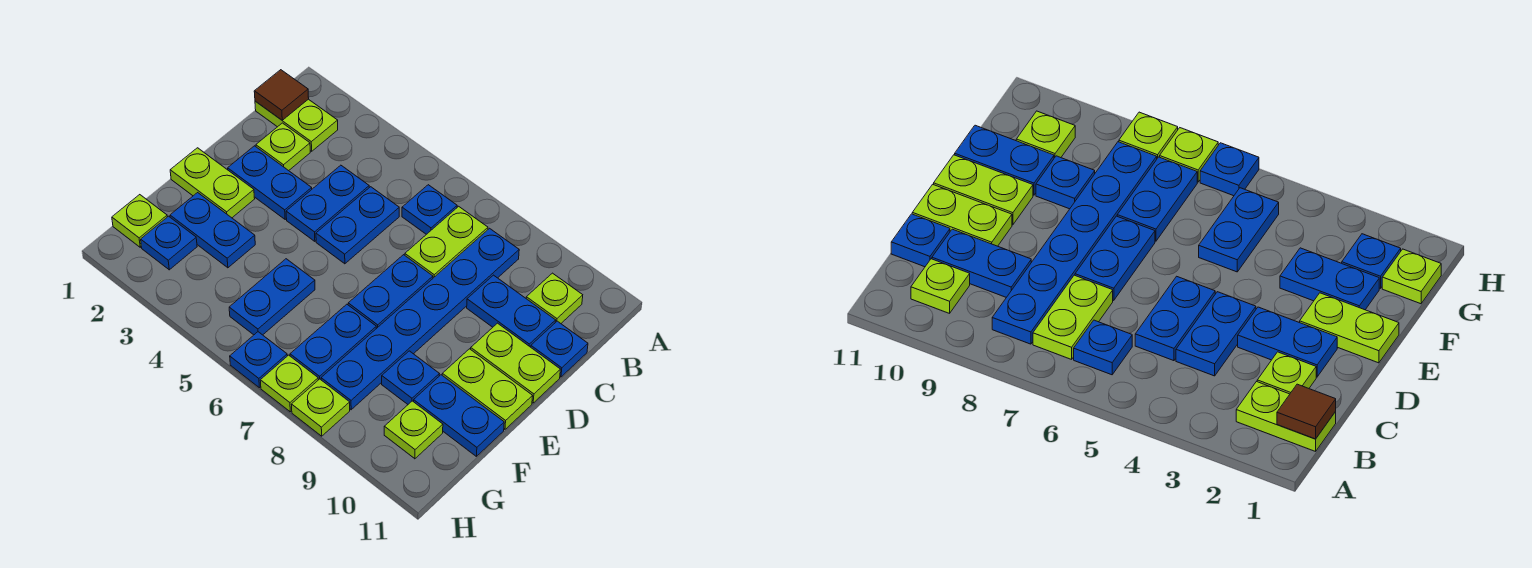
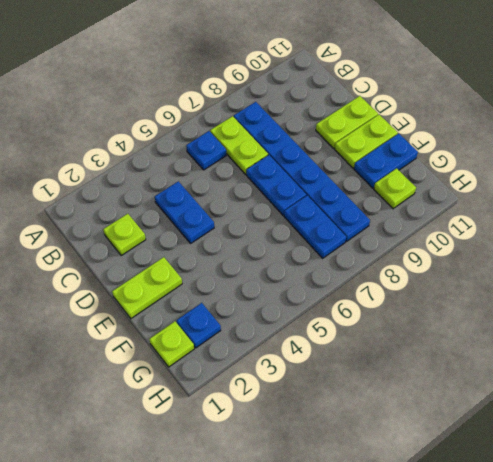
none -> lime 1x2 plate [255,99,338,151]
none -> lime 1x1 plate [526,273,583,323]
none -> blue 1x2 plate [316,187,399,264]

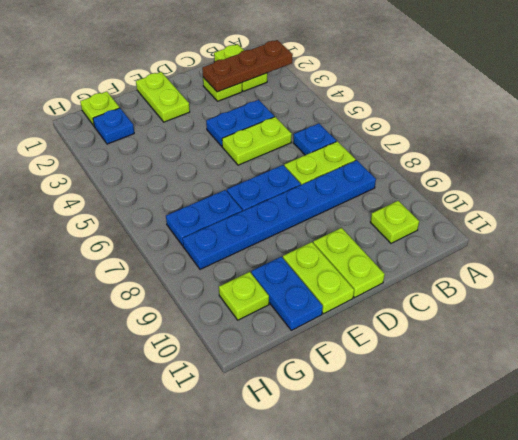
brown 1x3 plate [202,40,293,92] -> none
lime 1x2 plate [222,117,292,165] -> blue 1x2 plate [316,187,399,264]
none -> blue 1x2 plate [467,275,556,347]
none -> blue 1x1 plate [531,321,588,377]
none -> blue 1x2 plate [228,146,312,219]

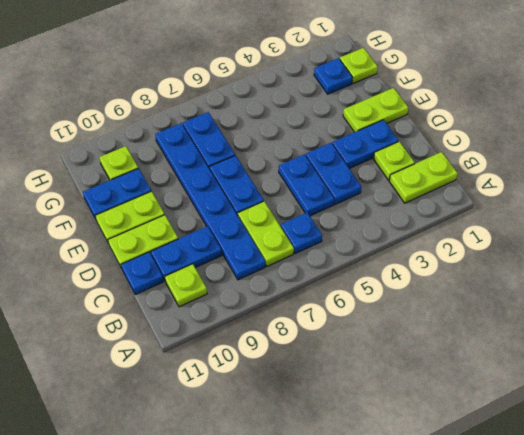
none -> blue 1x2 plate [170,193,255,268]
none -> blue 1x2 plate [229,259,315,335]
none -> blue 1x1 plate [382,351,439,404]

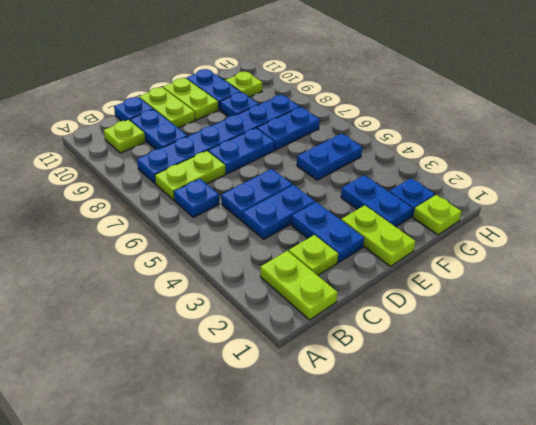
none -> blue 1x1 plate [230,332,287,388]
none -> lime 1x1 plate [260,355,318,412]
none -> lime 1x1 plate [291,379,350,436]

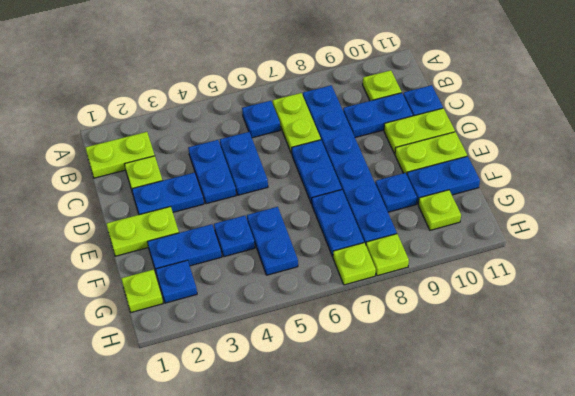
blue 1x1 plate [214,216,255,257] -> blue 1x1 plate moved to [230,332,287,388]
none -> brown 1x1 tile [254,70,309,120]

